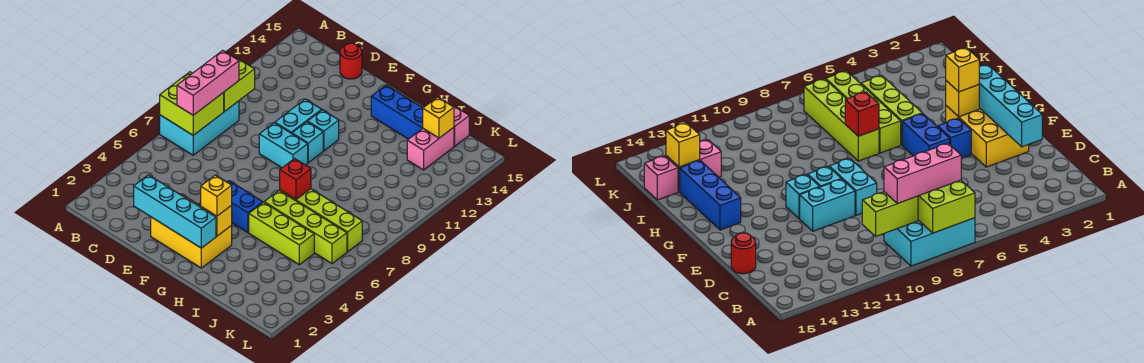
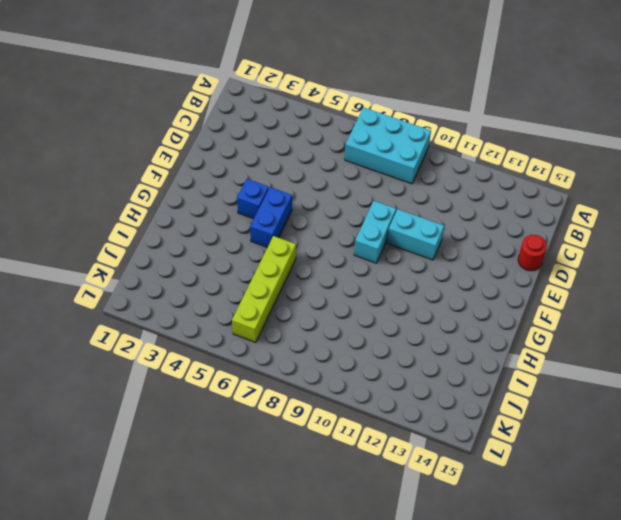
none -> yellow 2x3 brick [151,194,232,268]
none -> cyan 1x1 brick [292,122,323,163]
none -> cyan 1x1 brick [308,110,339,151]

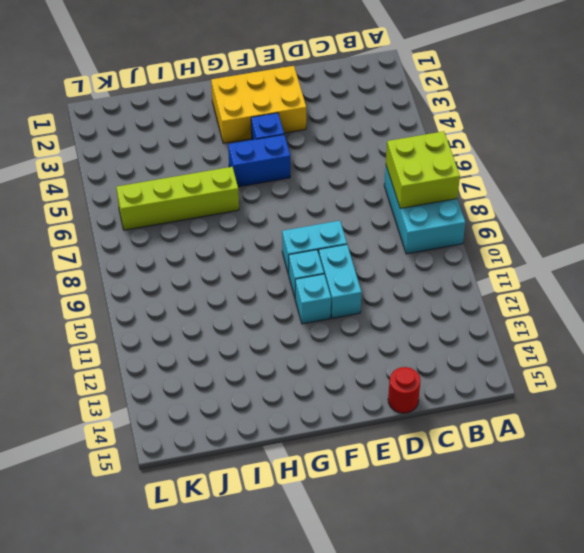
none -> blue 1x3 brick [371,85,423,139]
none -> lime 1x3 brick [249,202,314,265]
none -> lime 1x4 brick [280,189,362,252]

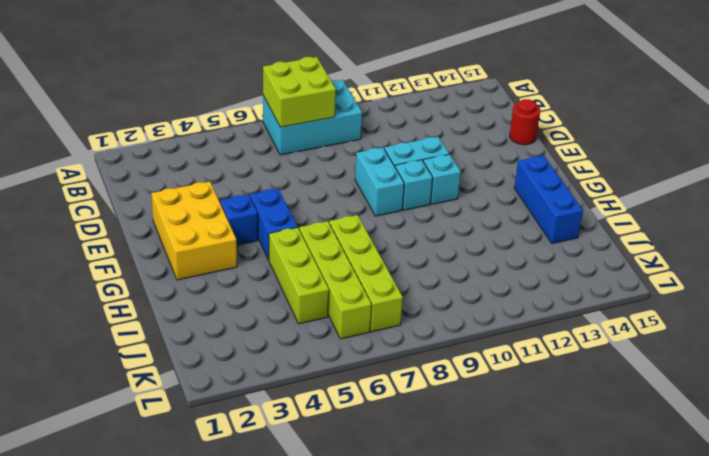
none -> pink 1x2 brick [407,127,454,170]
none -> pink 1x1 brick [453,105,469,146]
none -> lime 1x2 brick [223,59,255,112]

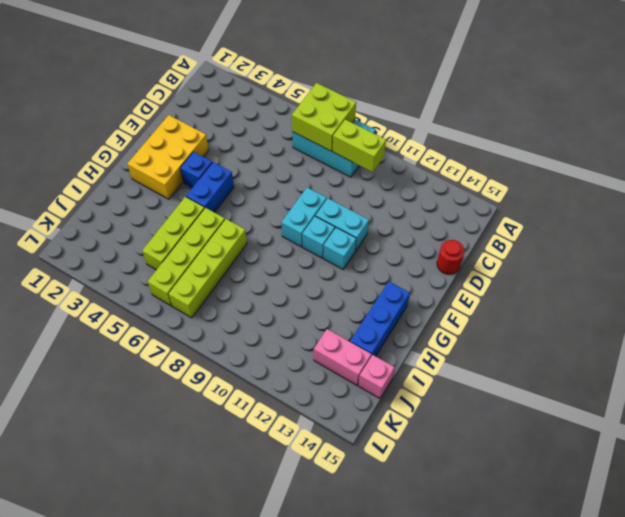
none -> cyan 1x4 brick [134,175,216,248]
none -> yellow 1x1 brick [201,205,232,236]
none -> red 1x1 brick [280,159,311,199]

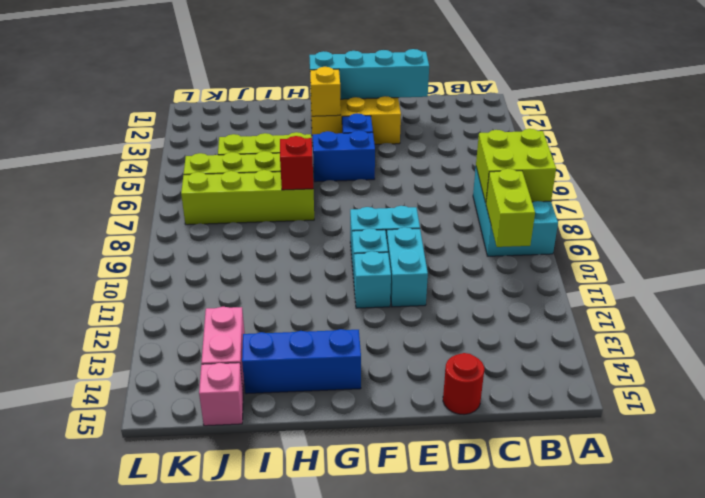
none -> yellow 1x1 brick [423,97,454,138]
none -> pink 1x3 brick [177,51,239,115]
none -> yellow 1x1 brick [201,175,232,216]

